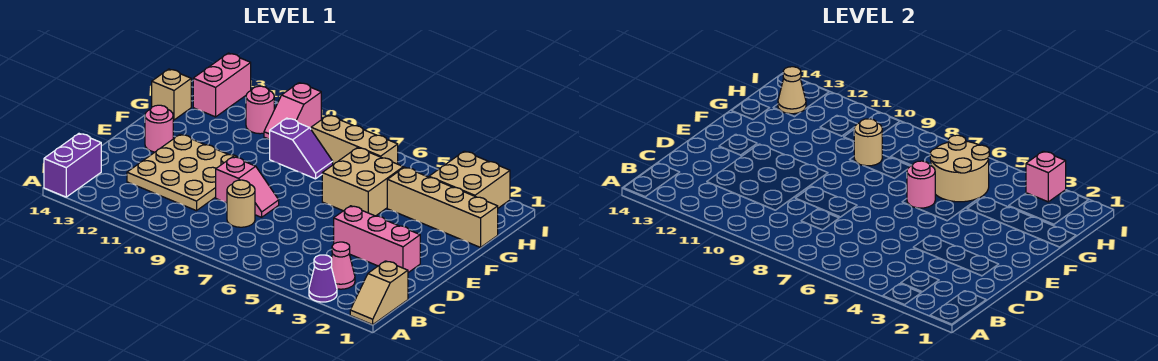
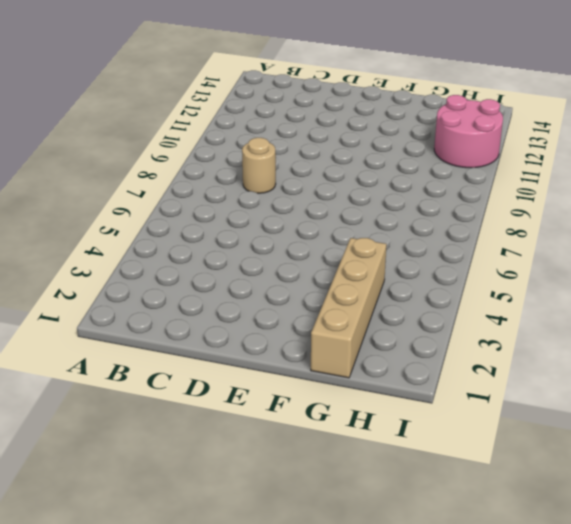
pink 2x2 round brick [434,95,503,168] -> pink 1x1 round brick [246,86,274,134]
none -> tan 1x2 slope [350,261,408,325]
none -> purple 1x1 cone [309,255,337,302]
none -> purple 1x2 brick [44,134,101,197]

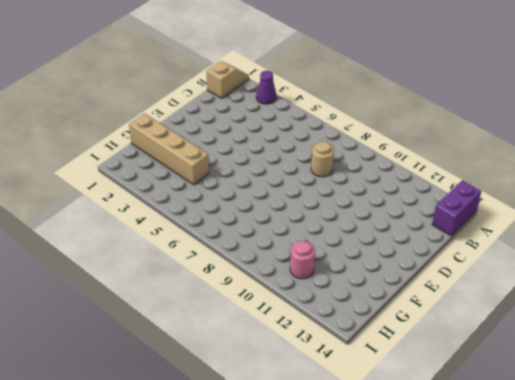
none -> pink 1x1 cone [331,242,355,289]
none -> tan 3x3 plate [127,134,248,211]
none -> pink 1x3 brick [334,206,420,273]

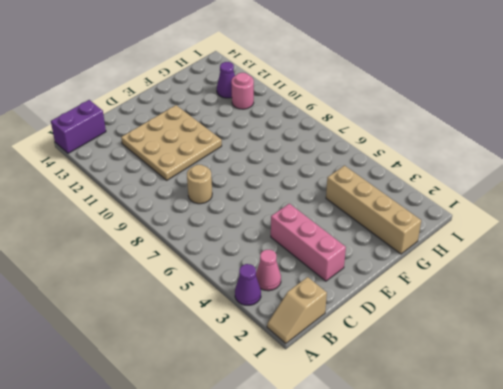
purple 1x1 cone [217,62,235,98] -> none
none -> pink 1x2 slope [216,157,279,217]
none -> pink 1x1 round brick [145,105,173,152]
none -> tan 2x2 brick [322,148,403,216]

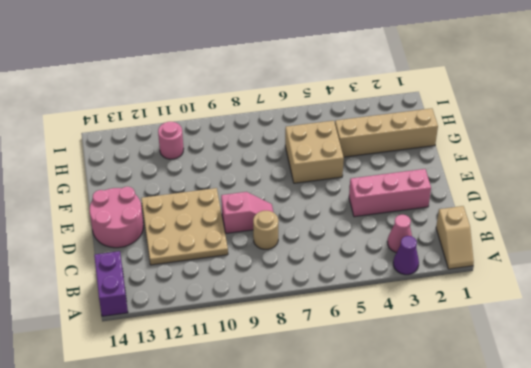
pink 2x2 round brick [90,187,143,248] -> pink 1x1 round brick [145,105,173,152]
none -> purple 1x2 slope [270,118,333,179]
none -> tan 1x1 brick [152,69,191,120]
none -> tan 2x2 brick [429,151,510,208]

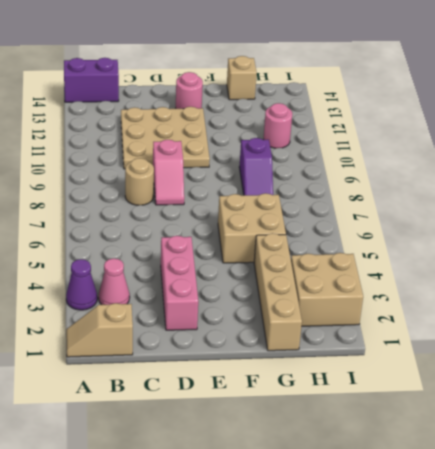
none -> tan 1x3 brick [311,115,398,165]
none -> pink 1x2 slope [264,83,321,139]
none -> pink 1x2 brick [193,53,251,117]

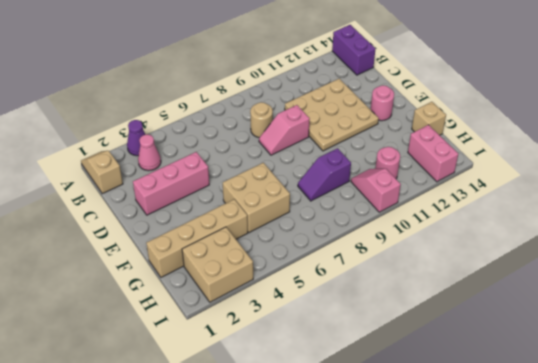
none -> tan 1x3 brick [311,115,398,165]
none -> pink 1x1 round brick [907,161,935,208]
none -> tan 2x2 round brick [930,135,989,202]

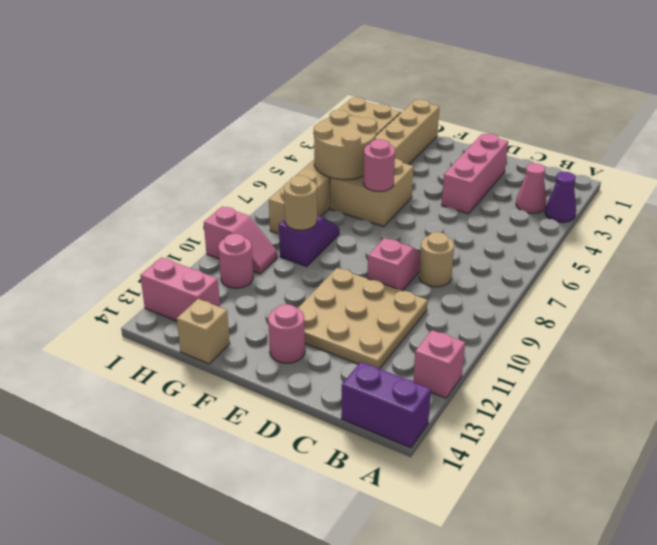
pink 1x1 brick [413,330,465,398] -> pink 1x1 brick moved to [1026,151,1066,202]
none -> tan 1x2 slope [350,261,408,325]
none -> tan 1x1 cone [778,67,806,114]

